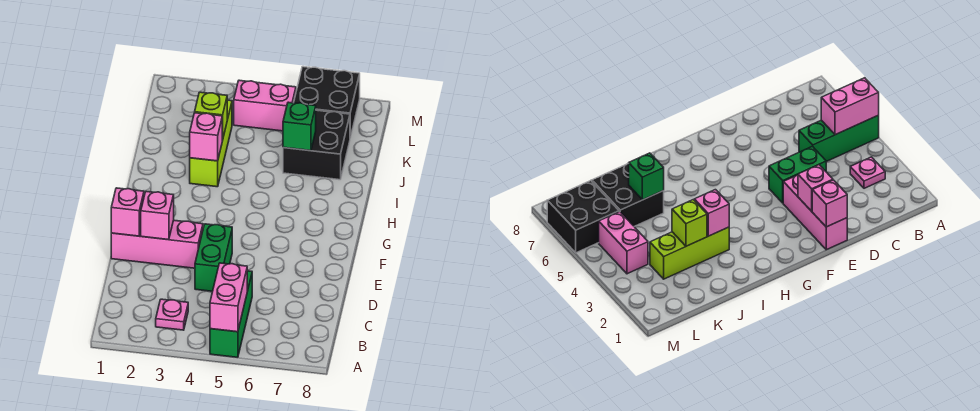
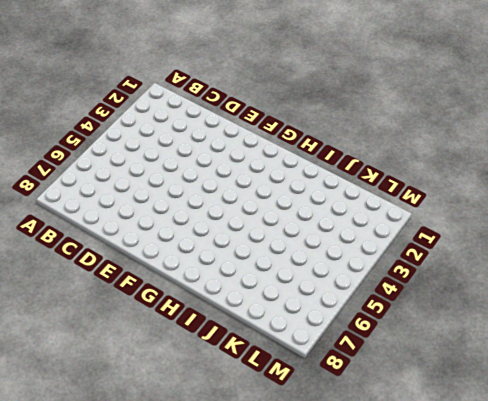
none -> green 1x3 brick [210,271,252,357]
none -> pink 1x1 plate [156,299,188,330]
none -> green 1x2 brick [195,224,232,291]

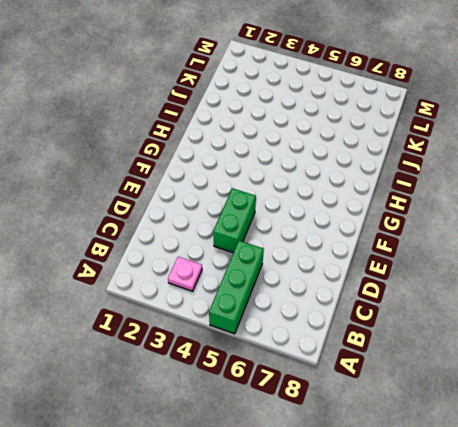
none -> pink 1x3 brick [111,220,203,268]
none -> lime 1x3 brick [190,100,232,187]
none -> black 2x2 brick [283,110,350,180]

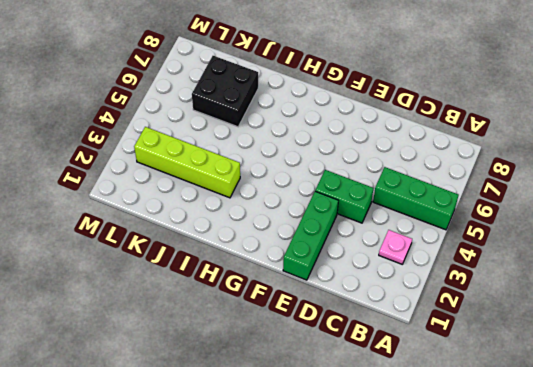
green 1x3 brick [283,191,338,280] -> pink 1x3 brick [111,220,203,268]
lime 1x4 brick [134,127,240,198] -> lime 1x3 brick [190,100,232,187]
none -> pink 1x2 brick [234,80,296,131]
none -> black 2x2 brick [294,67,360,138]
none -> pink 1x2 brick [210,263,247,332]

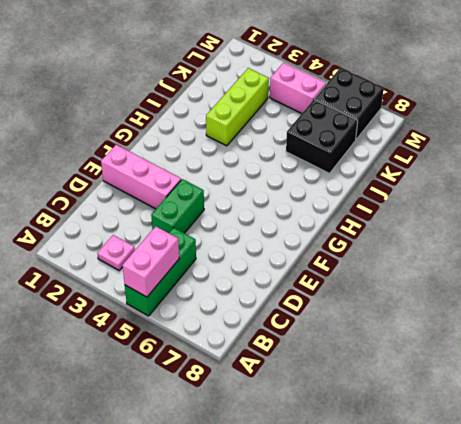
none -> pink 1x1 brick [111,188,144,236]
none -> pink 1x1 brick [141,191,174,240]
none -> pink 1x1 brick [190,113,222,161]

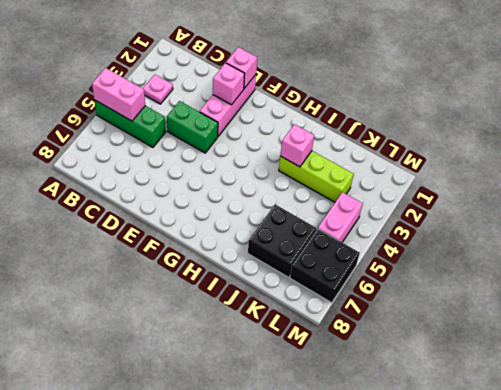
none -> lime 1x1 brick [195,92,227,140]
none -> green 1x1 brick [283,102,316,151]

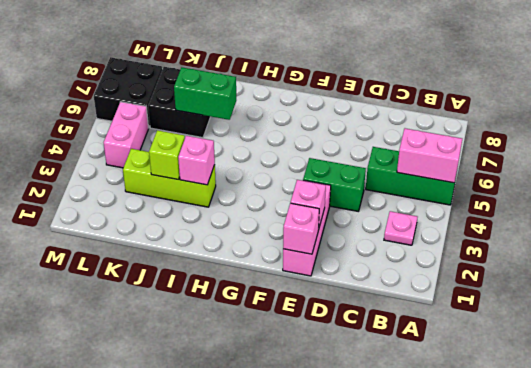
green 1x2 brick [174,67,236,120] -> green 1x1 brick [283,102,316,151]

